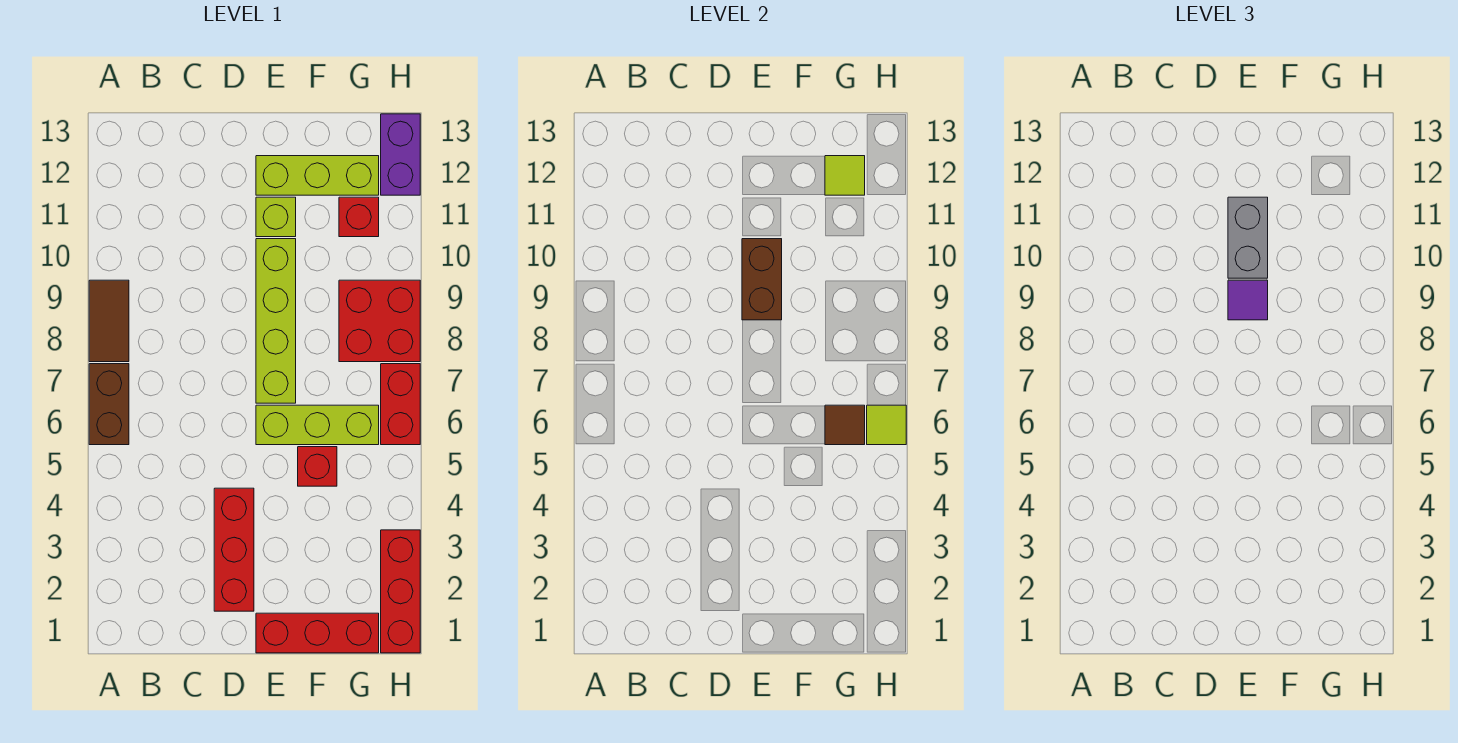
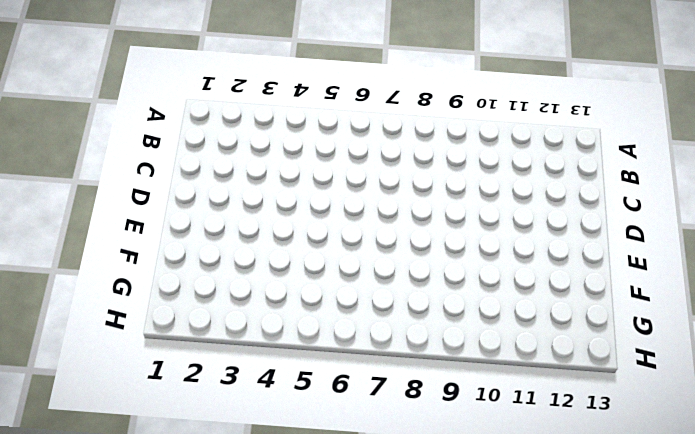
none -> brown 1x2 brick [89,364,129,445]
none -> brown 1x2 tile [89,280,129,362]
none -> red 1x3 brick [214,488,254,611]

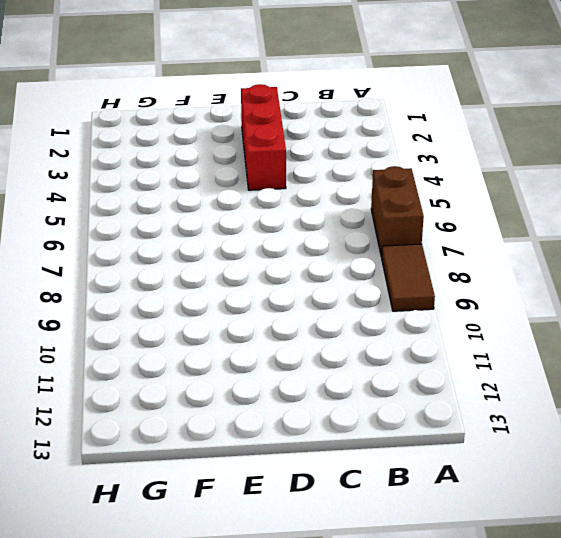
none -> red 1x3 brick [256,613,379,653]
none -> lime 1x3 brick [256,405,379,445]
none -> lime 1x4 brick [256,239,296,403]

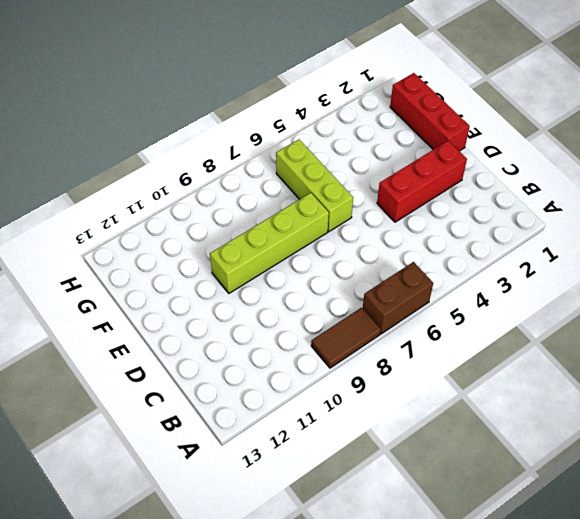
none -> lime 1x1 brick [256,197,296,237]
none -> lime 1x3 brick [256,156,379,195]
none -> red 1x1 brick [298,447,337,486]

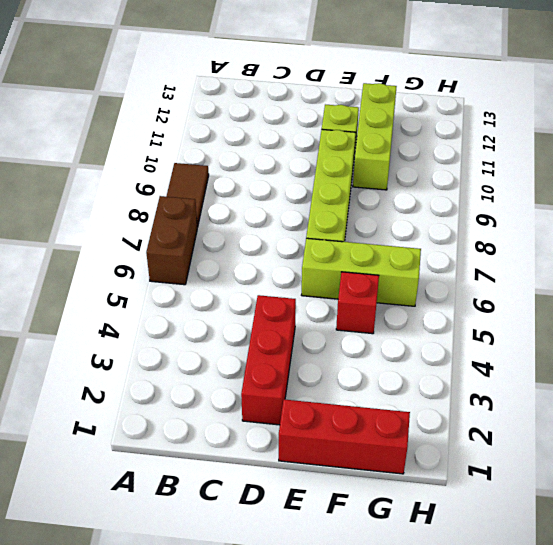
lime 1x3 brick [353,83,397,190] -> lime 1x3 brick turned to [256,156,379,195]
none -> red 2x2 brick [339,280,420,362]
none -> red 1x1 brick [339,197,379,237]
none -> red 1x3 brick [381,530,420,653]

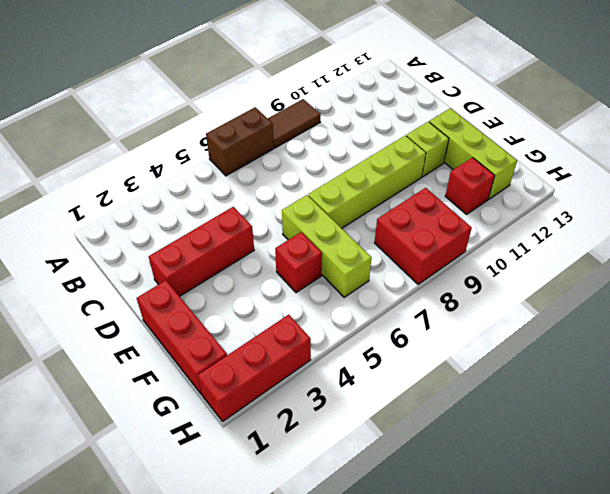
none -> red 1x2 brick [381,364,420,445]
none -> purple 1x2 brick [381,114,420,195]
none -> brown 1x2 brick [742,239,782,320]

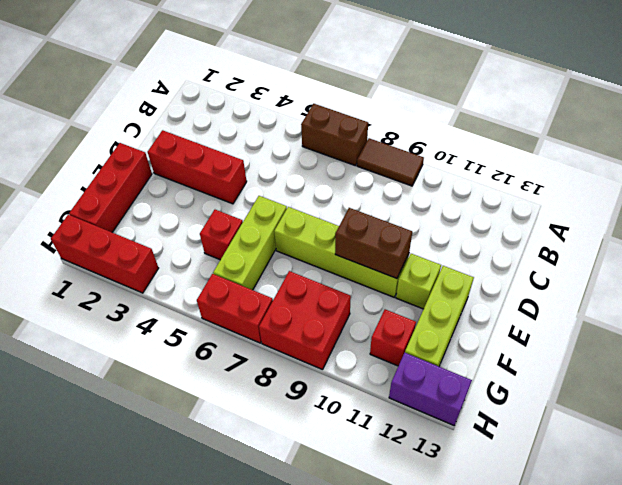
none -> brown 1x1 tile [825,405,865,445]
none -> lime 1x1 tile [825,156,865,195]
none -> lime 1x1 tile [867,405,906,445]

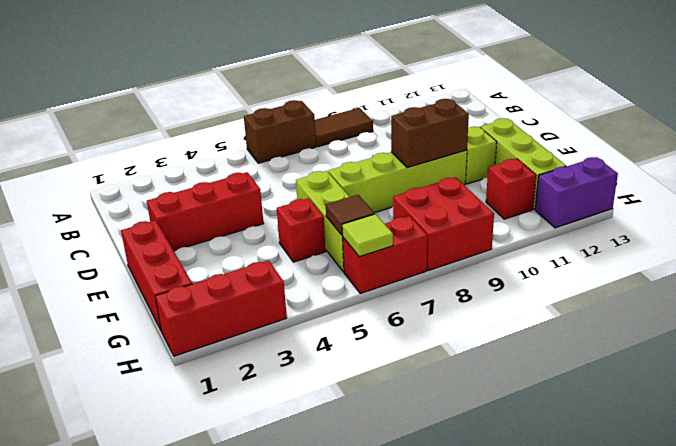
none -> lime 1x1 tile [825,156,865,195]
none -> purple 1x1 tile [1228,280,1268,320]
none -> grey 1x2 brick [1228,197,1268,278]

